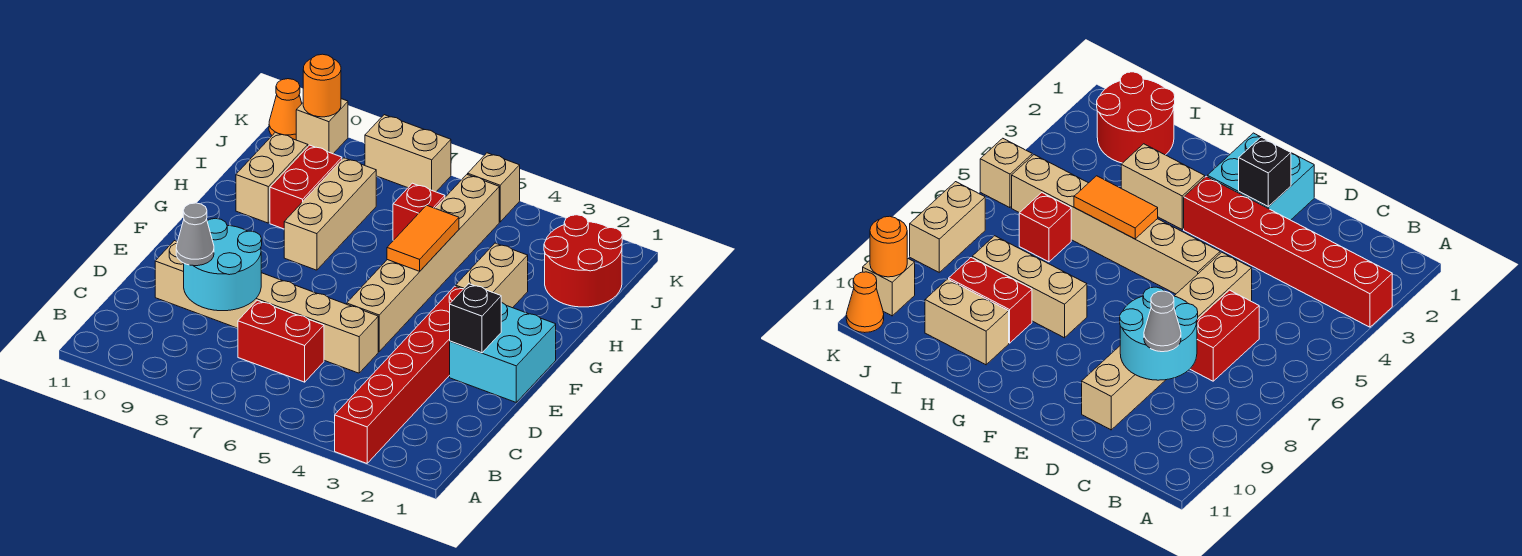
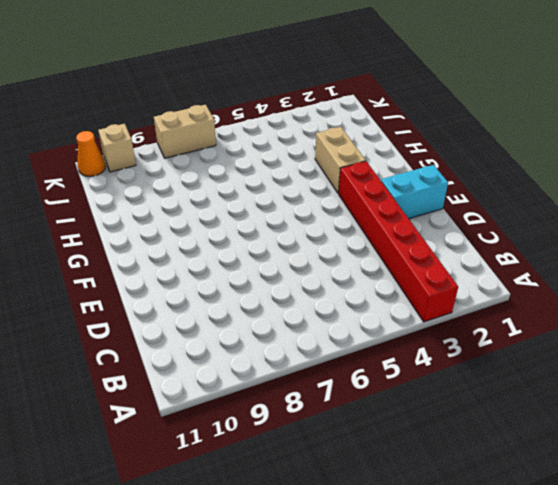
cyan 1x2 brick [381,165,448,219] -> cyan 2x2 brick [450,302,556,402]
none -> red 1x2 brick [238,300,324,382]
none -> tan 1x6 brick [155,241,378,373]
none -> tan 1x6 brick [347,174,499,351]

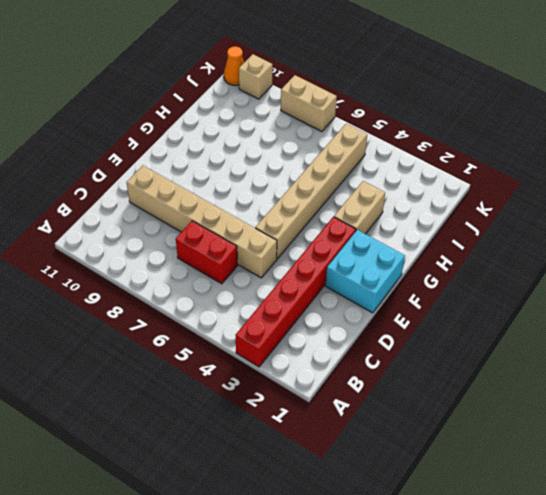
none -> tan 1x3 brick [284,158,376,270]
none -> red 1x2 brick [270,145,342,229]
none -> tan 1x2 brick [236,132,308,223]

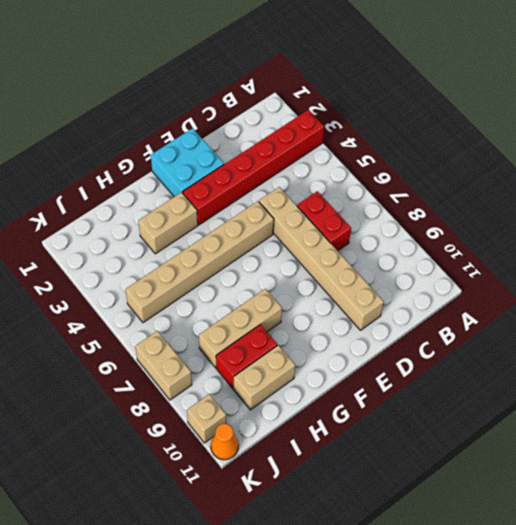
none -> red 2x2 round brick [544,215,622,307]
none -> red 1x1 brick [393,183,445,240]
none -> tan 1x1 brick [468,153,520,222]

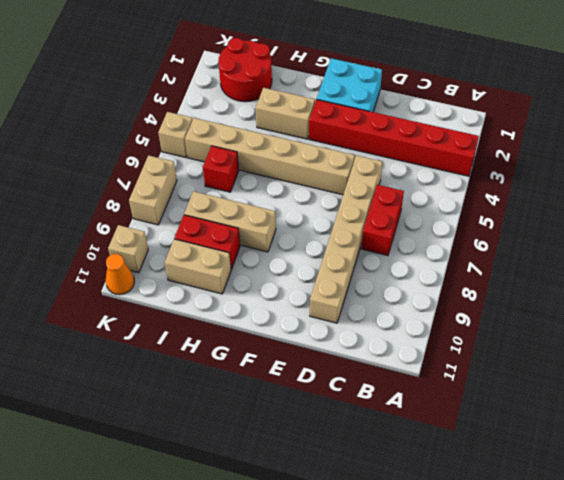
none -> cyan 2x2 round brick [184,218,262,311]
none -> black 1x1 brick [450,284,501,353]
none -> orange 1x2 tile [387,205,459,271]

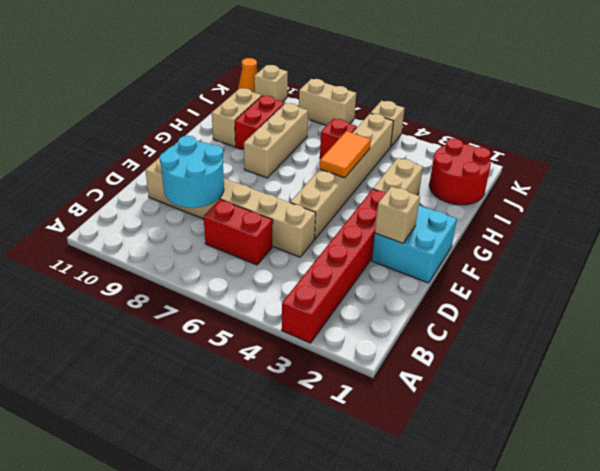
tan 1x1 brick [375,186,420,243] -> black 1x1 brick [450,284,501,353]
none -> orange 1x1 round brick [303,54,341,117]
none -> grey 1x1 cone [176,203,214,266]

